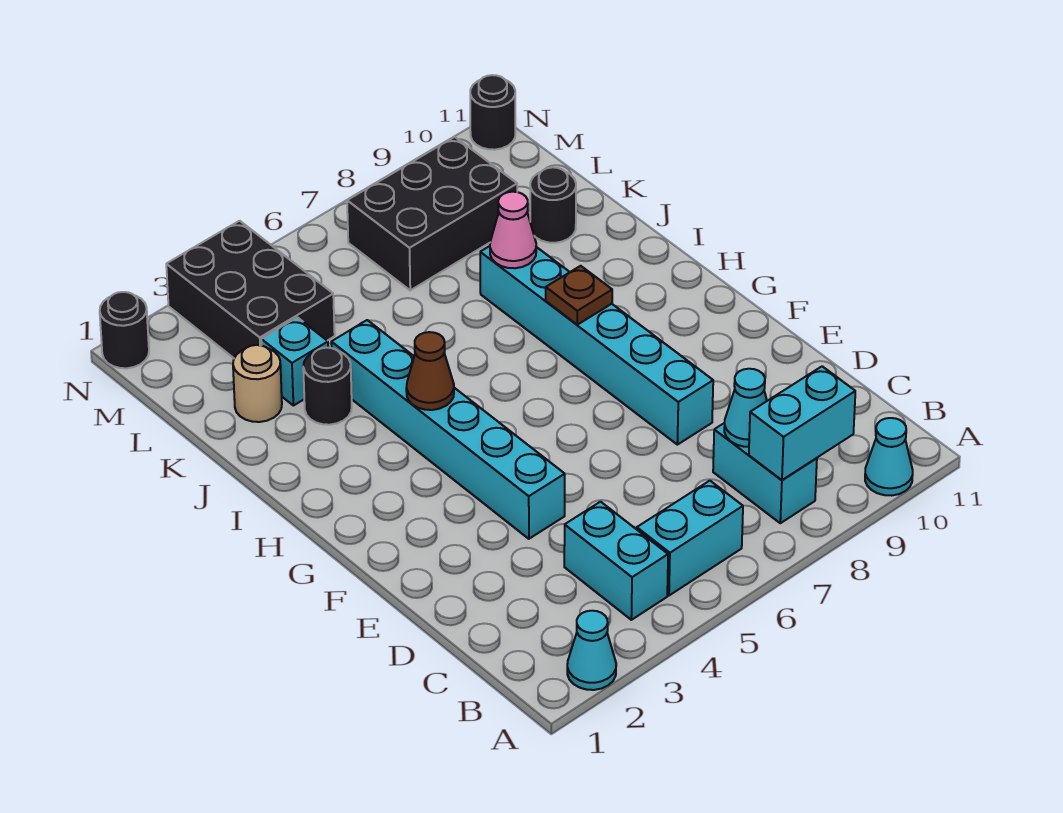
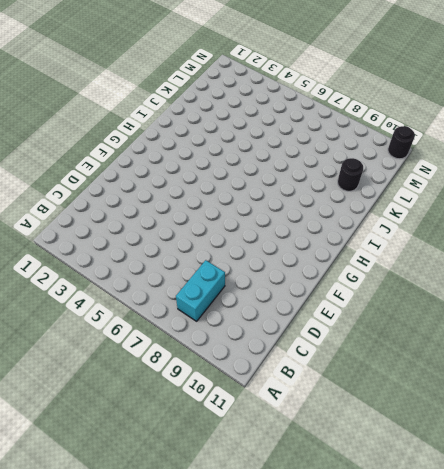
none -> cyan 1x1 cone [567,611,616,690]
none -> cyan 1x1 cone [865,418,913,496]
none -> cyan 1x2 brick [564,502,668,620]

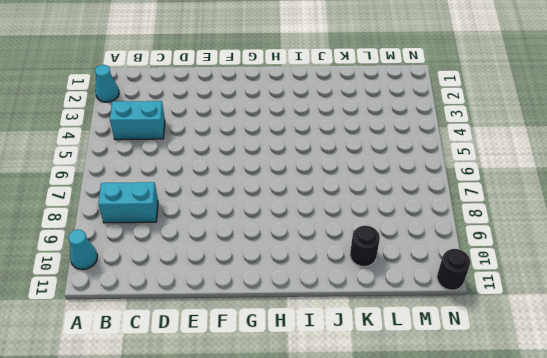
none -> cyan 1x2 brick [637,481,743,595]
none -> cyan 1x6 brick [331,320,565,539]
none -> cyan 1x6 brick [480,246,713,445]

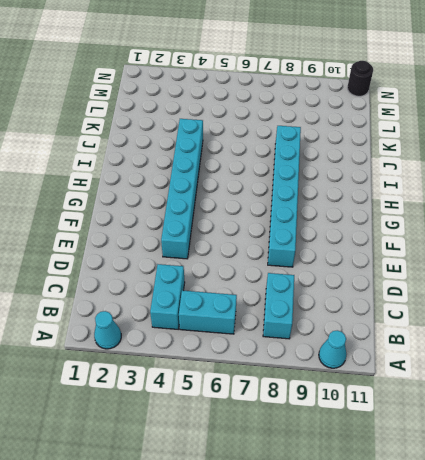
none -> black 1x1 round brick [303,348,352,425]
none -> tan 1x1 round brick [233,345,282,422]
none -> cyan 1x1 brick [261,317,328,406]

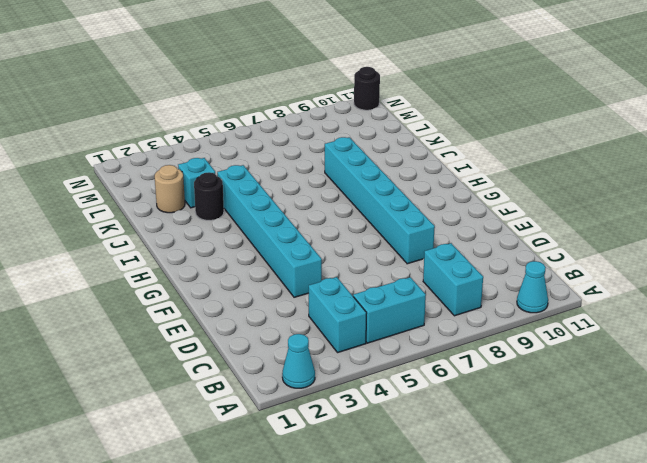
none -> black 1x1 round brick [530,167,576,243]
none -> black 2x3 brick [166,221,335,358]
none -> black 2x3 brick [347,137,517,290]

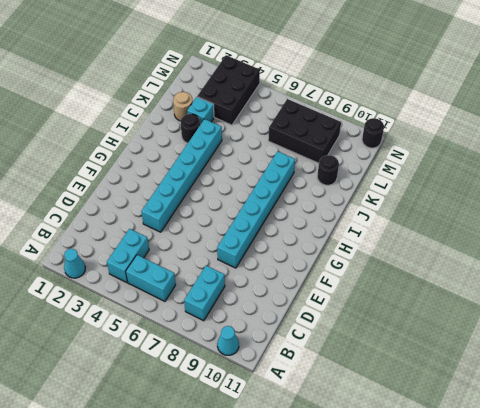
none -> black 1x1 round brick [100,292,149,368]
none -> cyan 1x2 brick [749,366,855,480]
none -> cyan 1x1 cone [724,369,767,447]

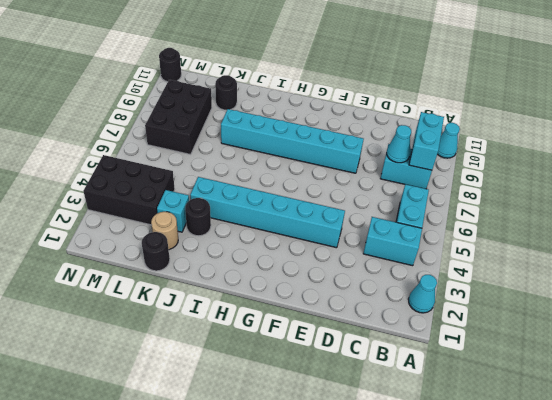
black 1x1 round brick [142,232,170,271] -> black 1x1 round brick moved to [100,292,149,368]
none -> brown 1x1 cone [406,332,454,410]
none -> brown 1x1 plate [546,266,612,325]
none -> pink 1x1 cone [490,192,536,268]

